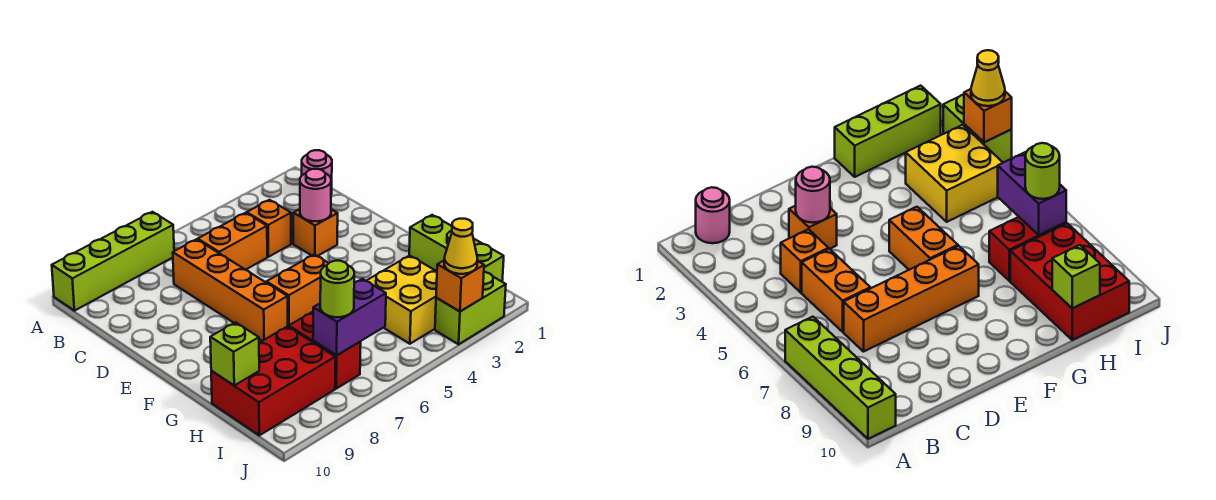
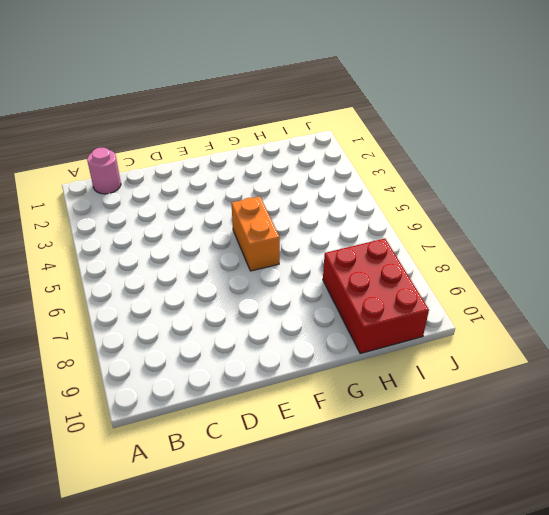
none -> lime 1x4 brick [52,212,174,311]
none -> orange 1x1 brick [247,200,291,257]
none -> orange 1x2 brick [198,213,267,270]

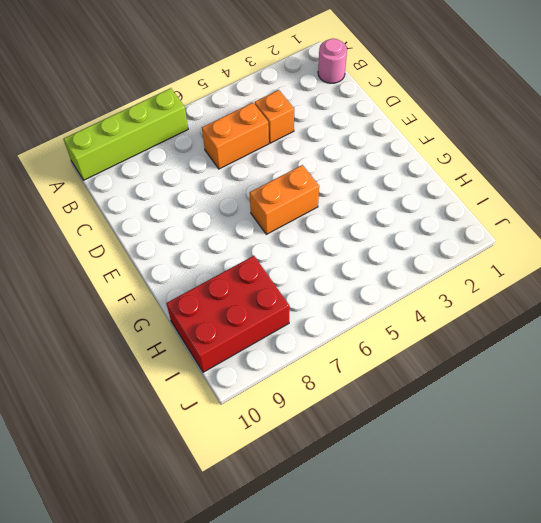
none -> orange 1x4 brick [173,239,288,341]
none -> orange 1x1 brick [293,209,338,256]
none -> lime 1x3 brick [409,215,504,282]

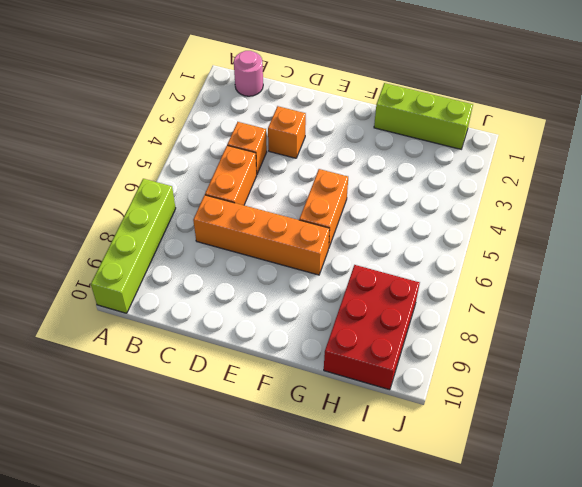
none -> yellow 2x2 brick [366,255,437,344]
none -> red 1x2 brick [289,312,361,389]
none -> lime 1x2 brick [435,272,506,344]

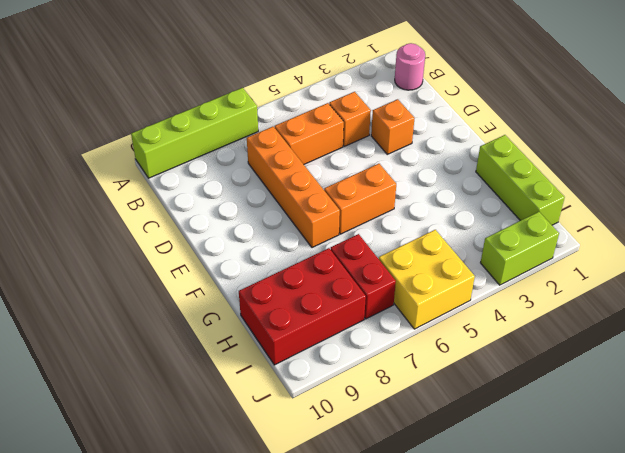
yellow 2x2 brick [379,230,475,329] -> yellow 2x2 brick moved to [366,255,437,344]
none -> pink 1x1 round brick [300,169,331,221]
none -> lime 1x1 brick [210,322,259,385]
none -> purple 1x2 brick [313,279,386,355]

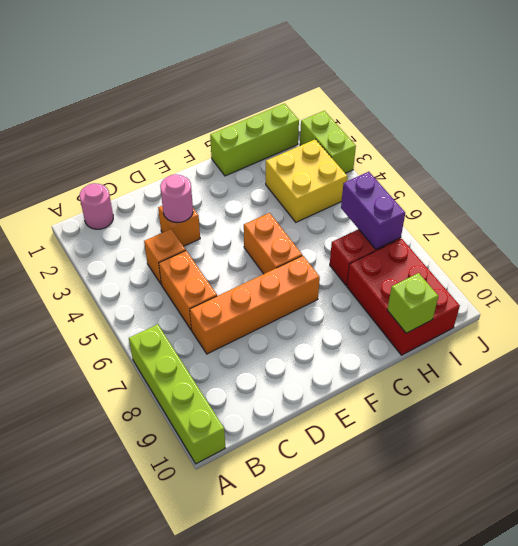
none -> orange 1x1 brick [436,261,484,311]
none -> lime 1x1 round brick [320,261,354,317]
none -> yellow 1x1 cone [444,219,477,274]

